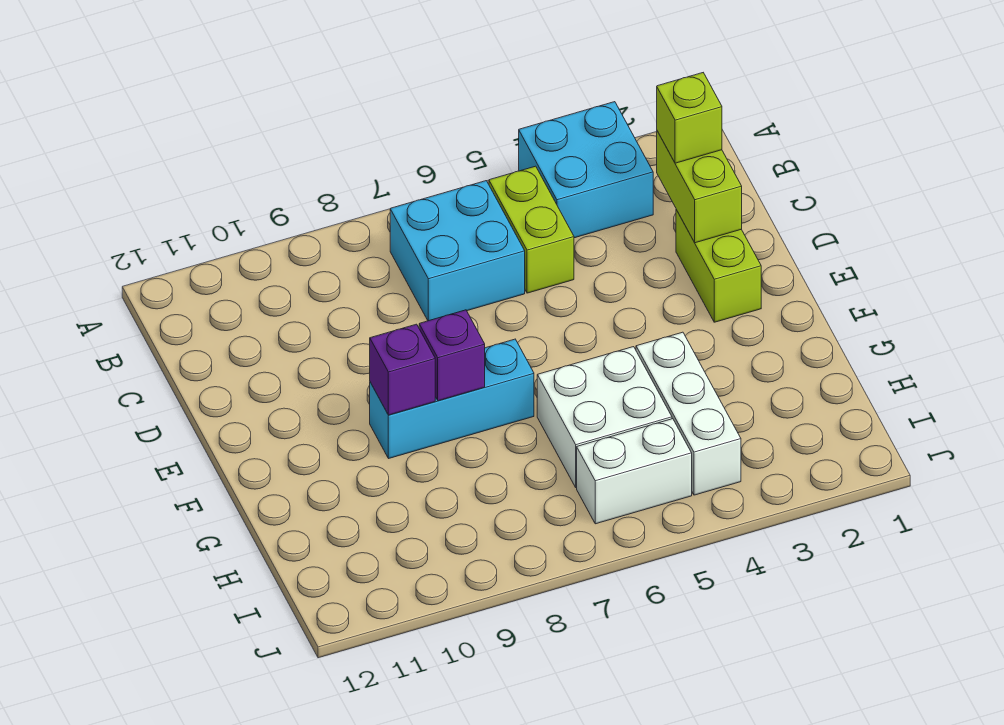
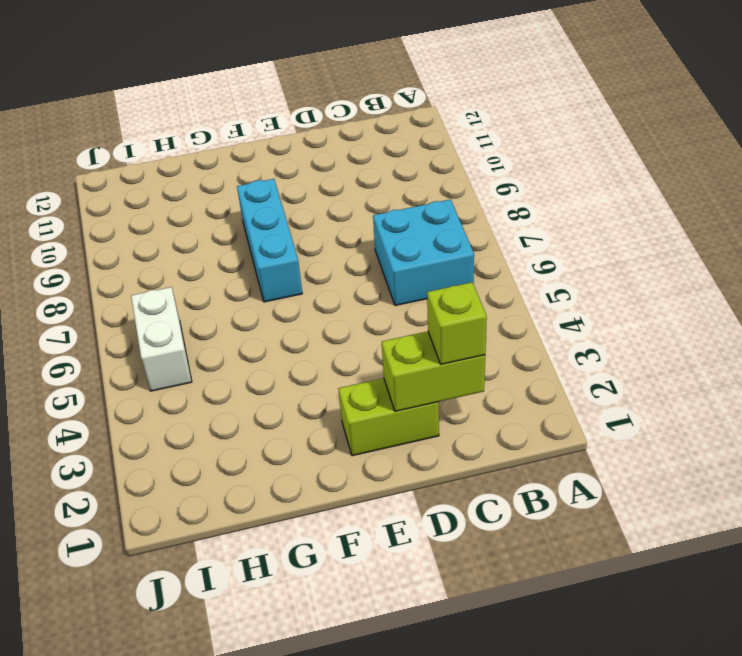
none -> cyan 2x2 brick [519,102,653,238]
none -> lime 1x2 brick [489,166,574,293]
none -> white 1x3 brick [636,332,741,495]

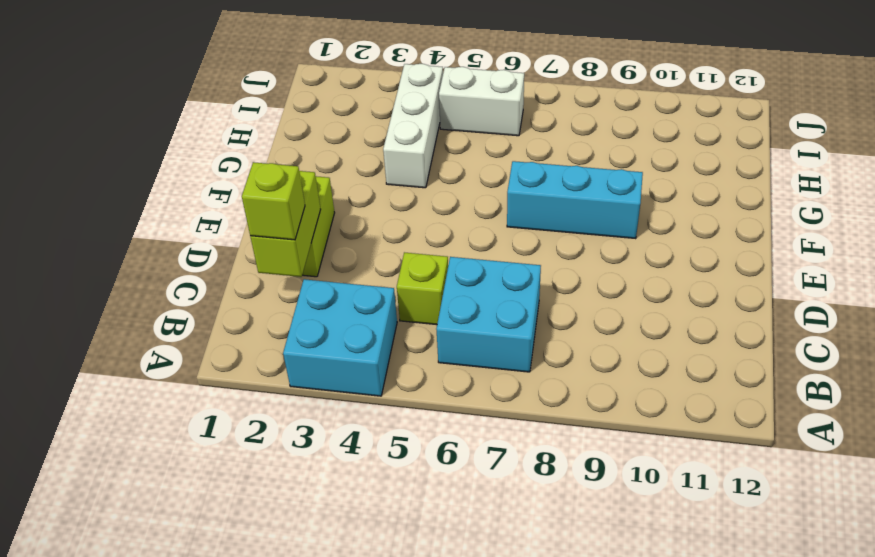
lime 1x1 brick [397,252,448,325] -> lime 1x2 brick [489,166,574,293]
none -> white 2x2 brick [537,347,672,488]
none -> purple 1x1 brick [419,310,485,401]
none -> purple 1x1 brick [370,324,435,415]

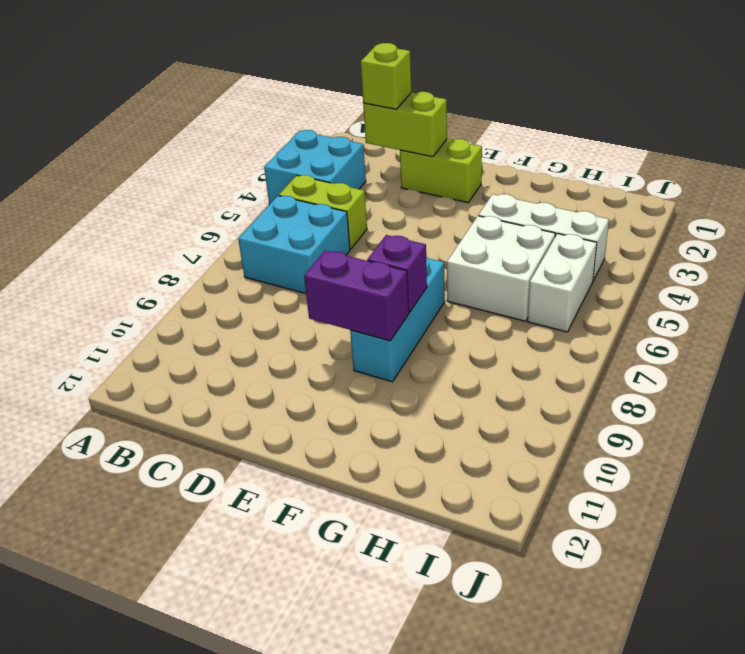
purple 1x2 brick [304,250,409,341] -> purple 1x1 brick [370,324,435,415]

